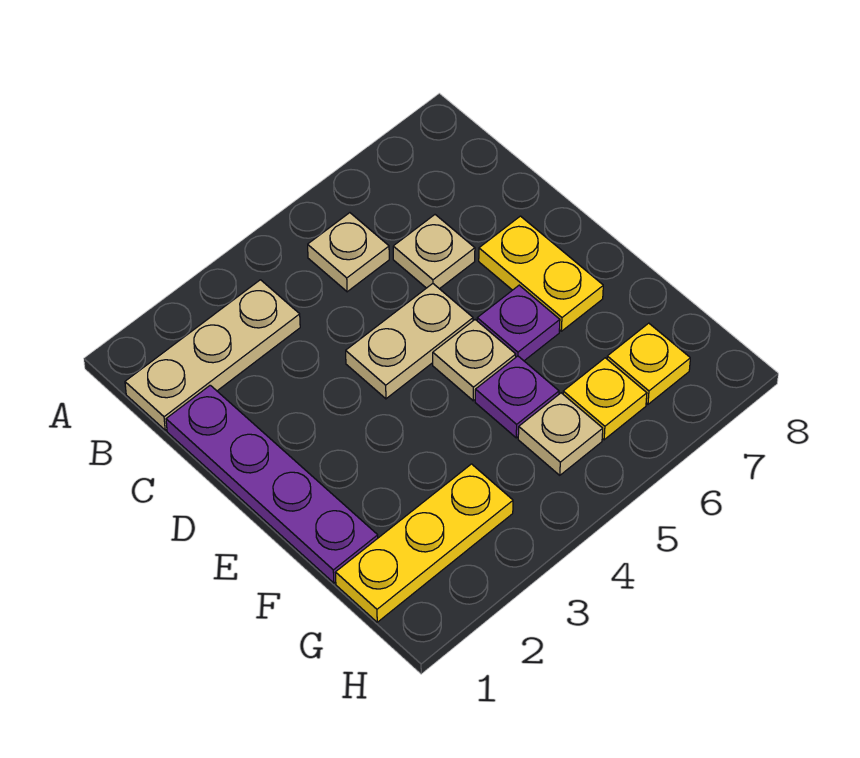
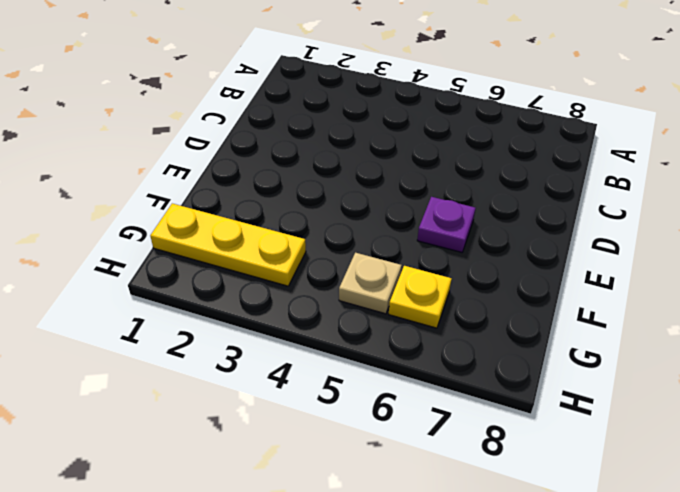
none -> tan 1x3 plate [125,280,300,430]
none -> tan 1x1 plate [308,213,389,292]
none -> purple 1x4 plate [166,385,378,583]

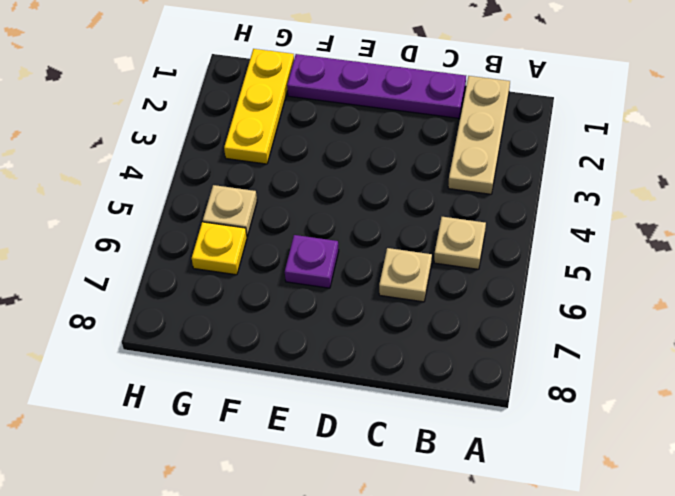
none -> tan 1x2 plate [346,284,473,399]
none -> yellow 1x2 plate [479,216,603,331]
none -> tan 1x1 plate [433,320,516,401]

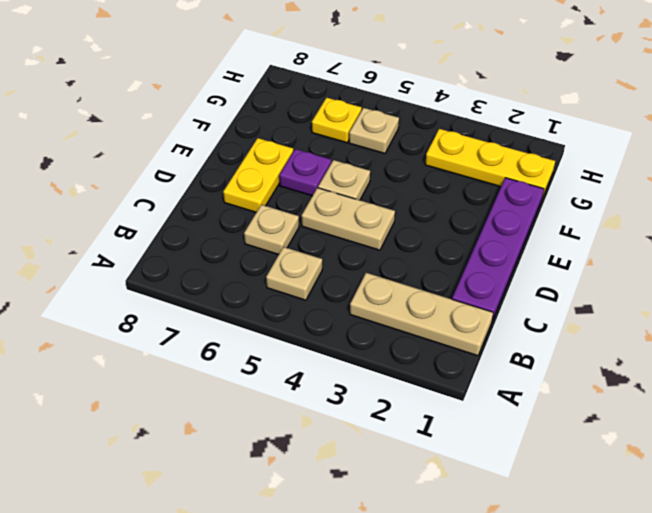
none -> purple 1x1 plate [475,356,559,438]
none -> yellow 1x1 plate [607,323,690,404]

